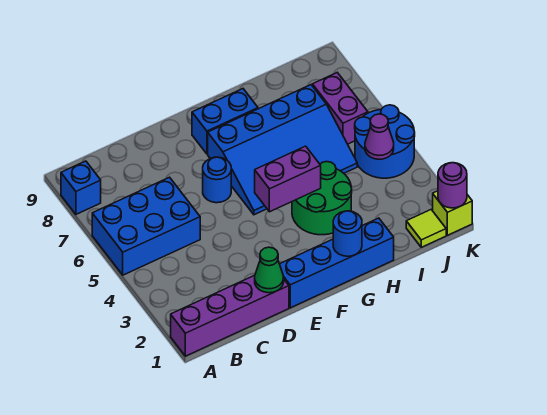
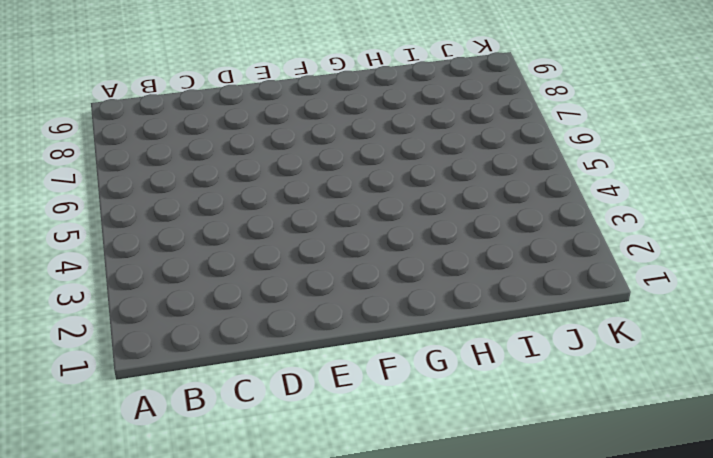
none -> purple 1x4 brick [171,275,289,356]
none -> blue 2x3 brick [92,177,200,275]
none -> blue 1x1 brick [61,161,101,214]

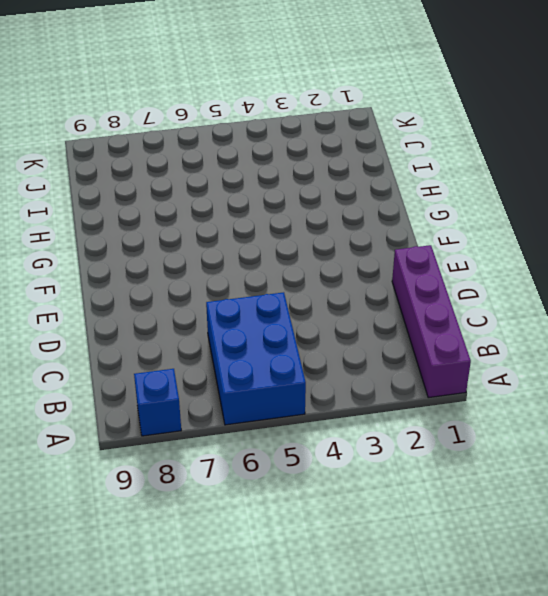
none -> blue 1x4 brick [280,218,394,308]
none -> blue 1x1 round brick [203,157,231,203]
none -> blue 3x4 slope [208,85,357,215]

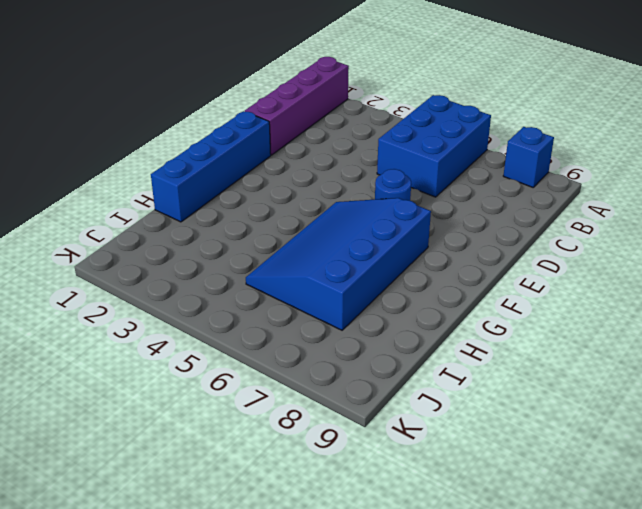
none -> blue 1x2 brick [192,89,258,154]
none -> green 2x2 round brick [292,162,352,235]
none -> lime 1x1 tile [406,210,446,247]

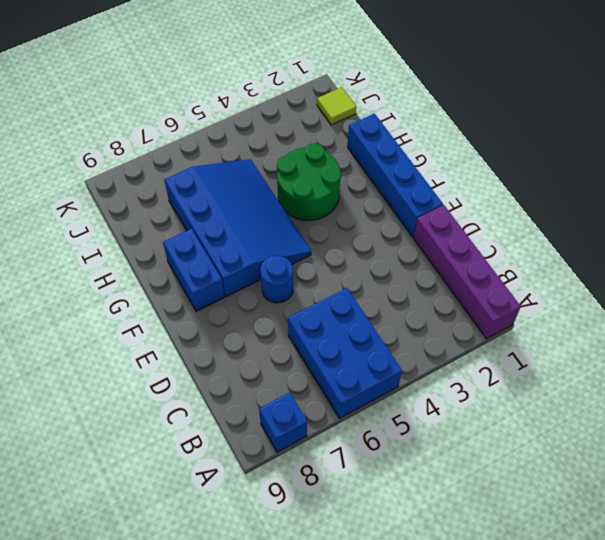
none -> blue 2x2 round brick [355,105,415,178]
none -> purple 1x2 brick [312,73,368,144]
none -> lime 1x1 brick [433,191,472,235]

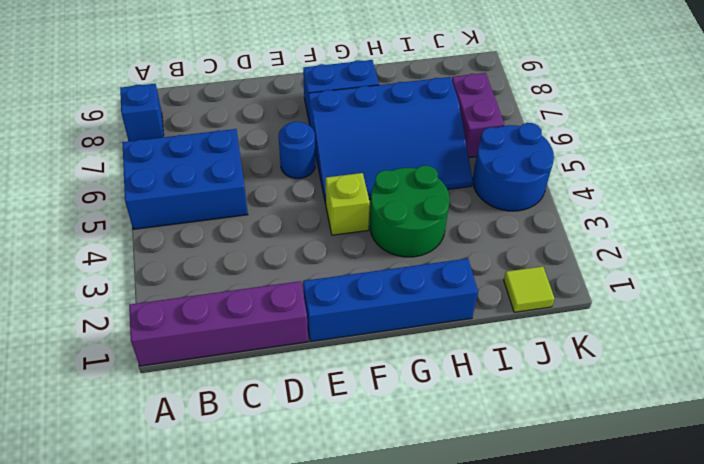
lime 1x1 brick [326,173,370,235] -> lime 1x1 brick moved to [433,191,472,235]
none -> green 1x1 cone [255,247,284,293]
none -> purple 1x2 brick [255,146,321,212]
none -> blue 1x1 round brick [333,211,362,256]

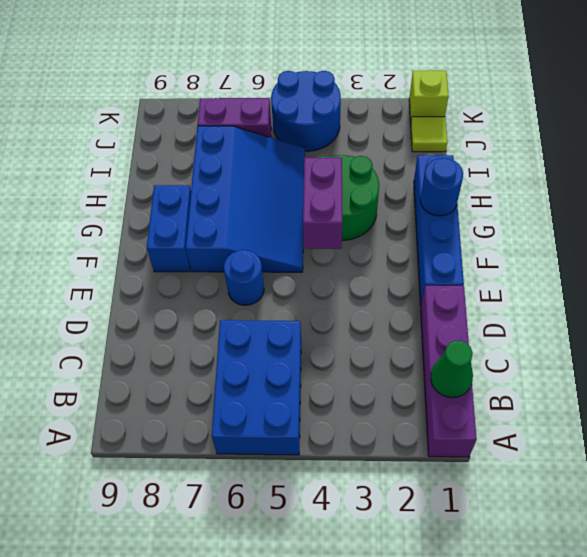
green 1x1 cone [431,341,473,398] -> green 1x1 cone moved to [255,247,284,293]
none -> blue 1x1 brick [61,161,101,214]
none -> purple 1x1 cone [365,114,394,159]
none -> purple 1x1 round brick [438,163,467,208]

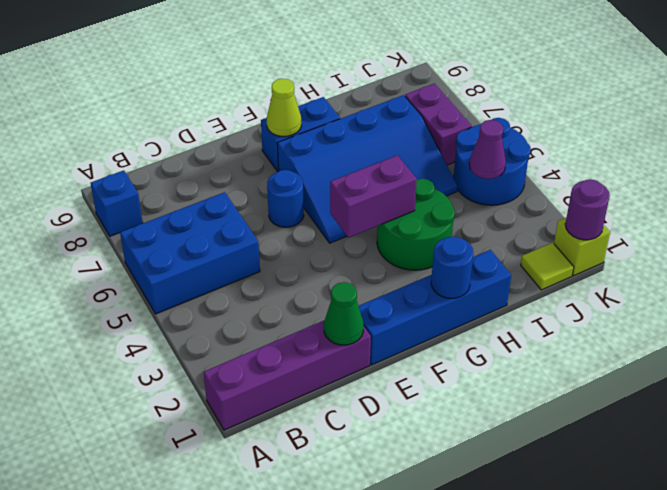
lime 1x1 cone [267,78,301,136] -> none

